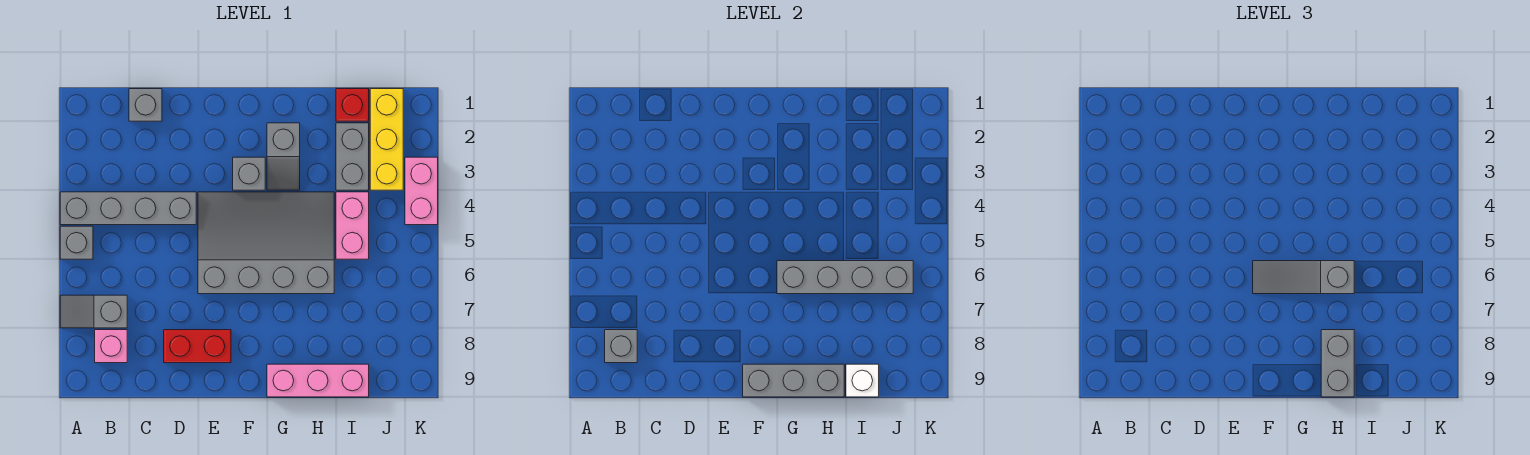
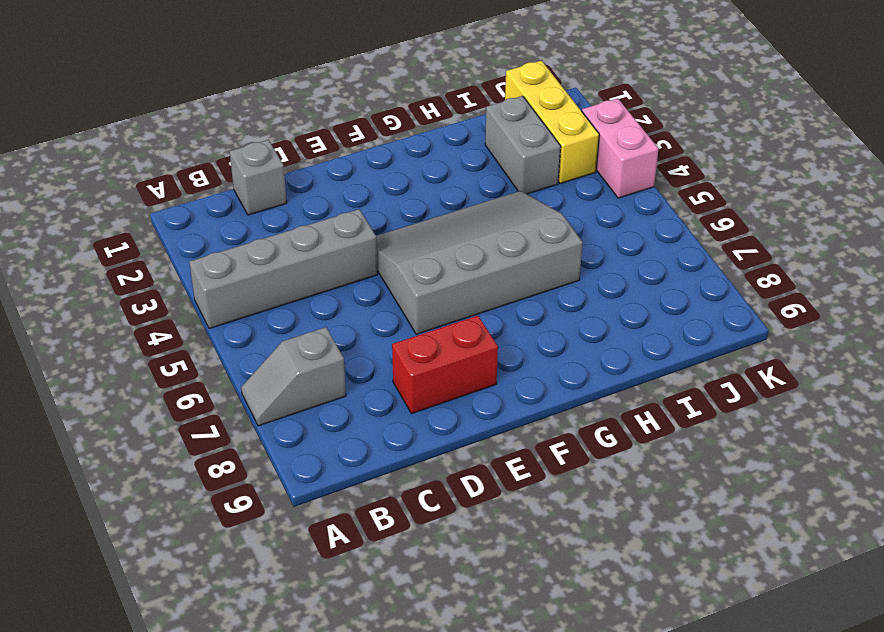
none -> grey 1x1 brick [60,226,93,259]
none -> pink 1x1 brick [95,330,127,363]
none -> grey 1x1 brick [233,157,265,190]

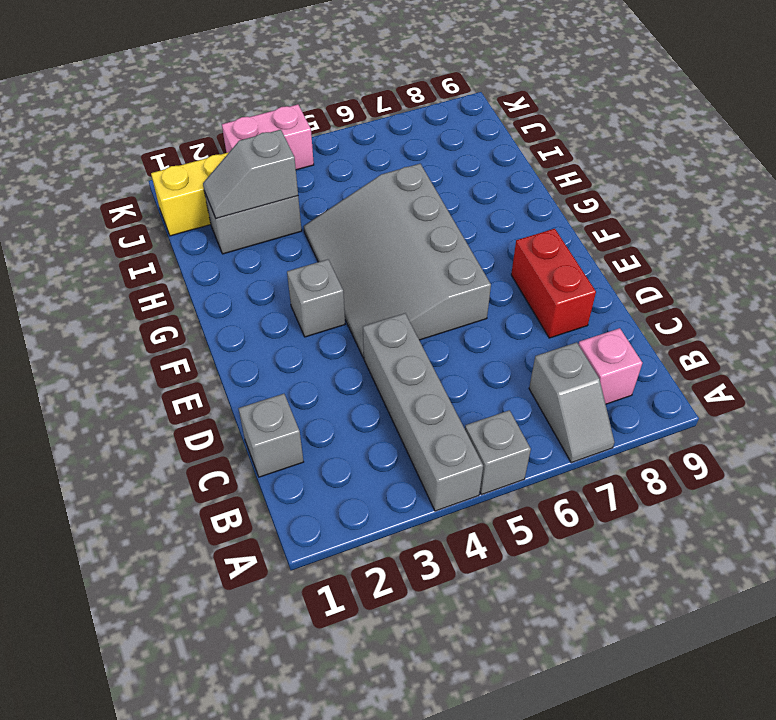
grey 1x2 slope [203,130,298,219] -> grey 1x2 slope turned to [267,123,300,190]
none -> pink 1x3 brick [267,364,369,397]
none -> red 1x1 brick [336,89,369,121]
none -> pink 1x2 brick [336,192,369,259]

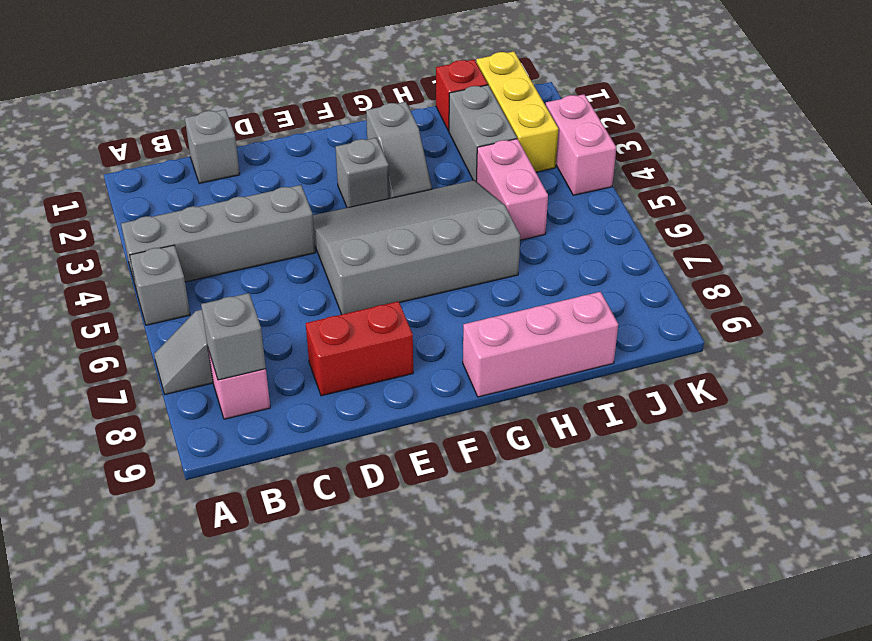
none -> grey 1x3 brick [743,364,844,397]
none -> grey 1x4 brick [777,261,913,294]
none -> white 1x1 brick [846,364,879,397]

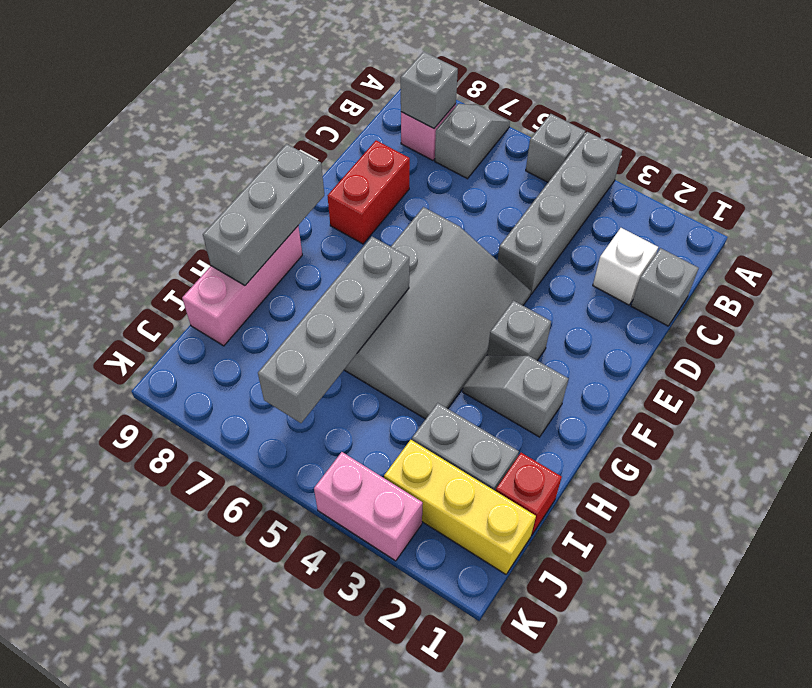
white 1x1 brick [593,228,658,305] -> white 1x1 brick moved to [846,364,879,397]
none -> pink 1x2 brick [336,192,369,259]
none -> grey 1x3 slope [1253,261,1354,294]
none -> grey 1x2 brick [1321,330,1354,397]

